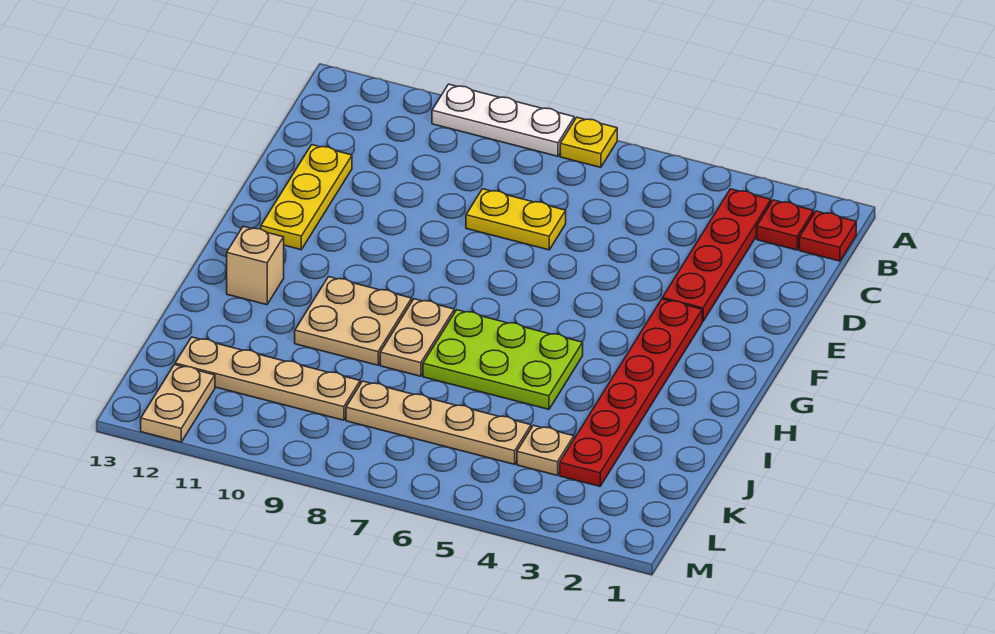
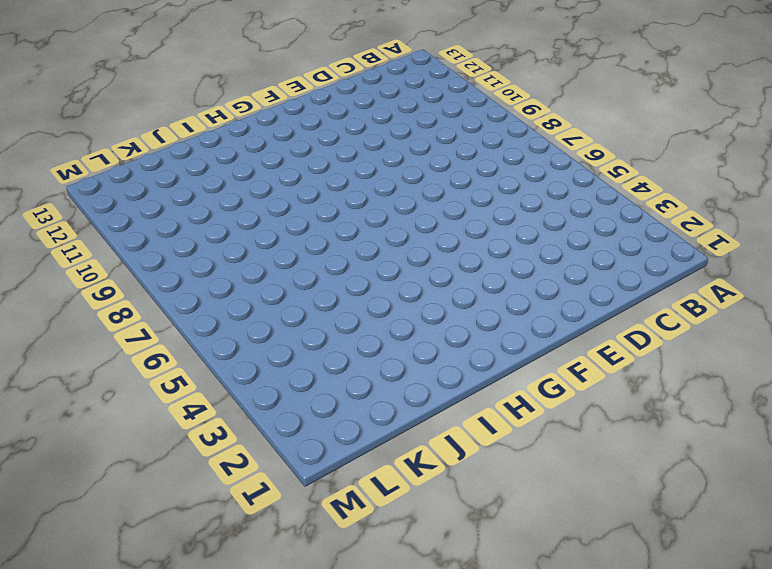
none -> yellow 1x1 plate [560,117,617,167]
none -> white 1x3 plate [432,84,574,156]
none -> red 1x1 plate [799,211,856,261]

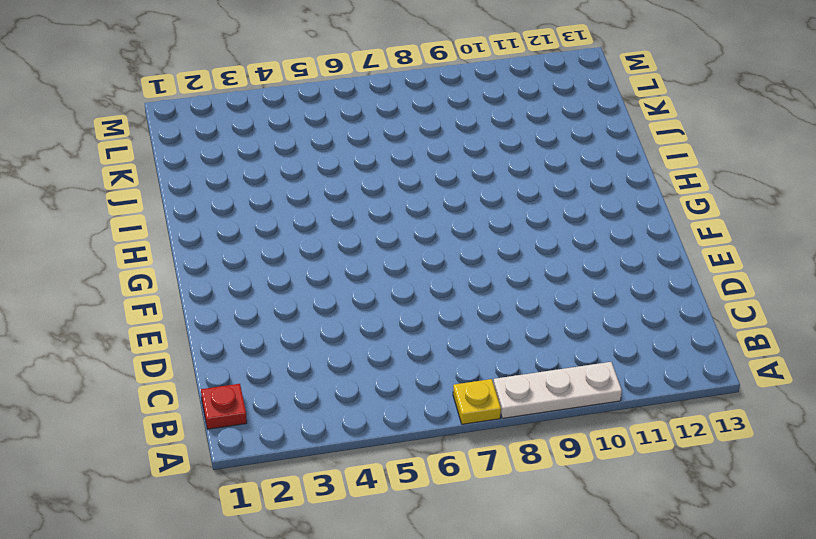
none -> red 1x1 plate [757,200,814,250]
none -> red 1x4 plate [662,189,771,322]
none -> yellow 1x2 plate [466,189,566,250]

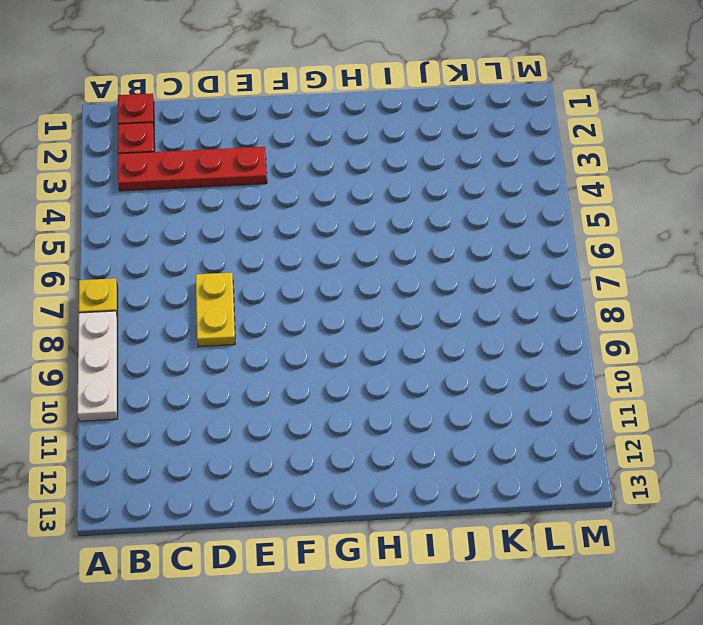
none -> yellow 1x3 plate [261,145,352,250]
none -> red 1x6 plate [560,299,702,486]
none -> lime 2x3 plate [423,310,583,409]

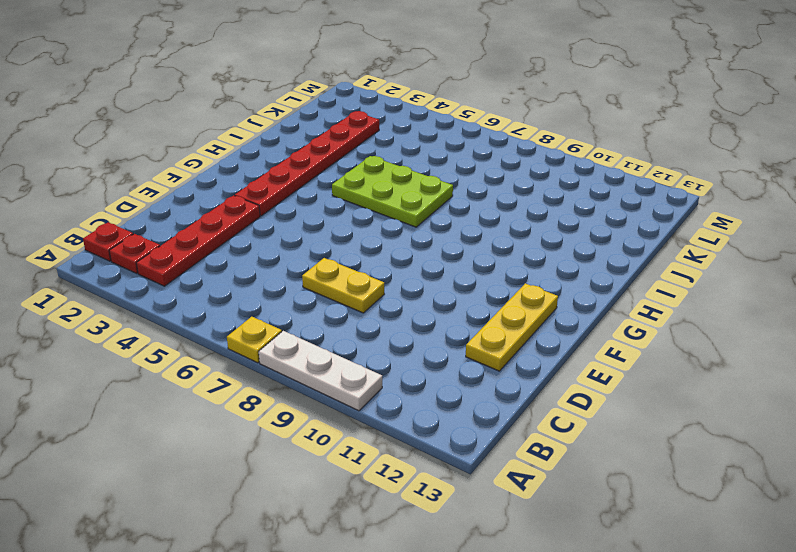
none -> tan 1x2 plate [380,299,454,376]
none -> tan 2x2 plate [295,277,412,365]
none -> tan 1x1 brick [227,226,284,305]

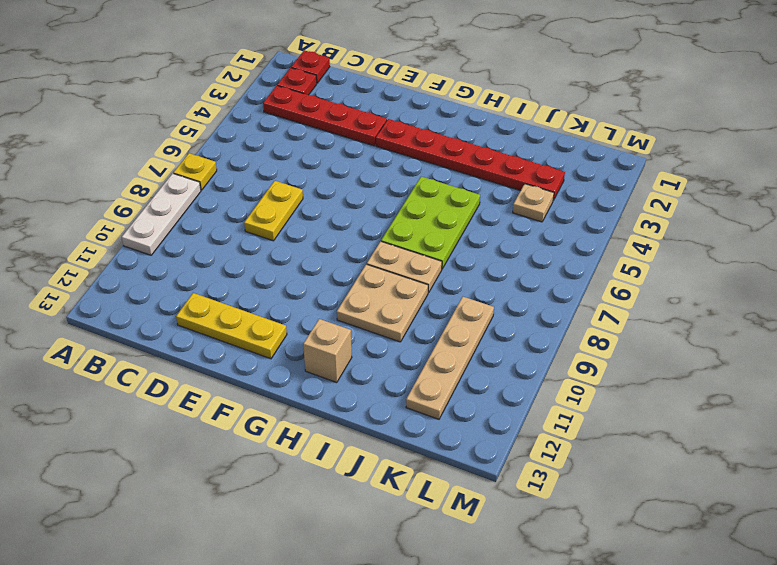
none -> tan 1x4 plate [346,381,531,464]
none -> tan 1x2 plate [141,365,215,442]

